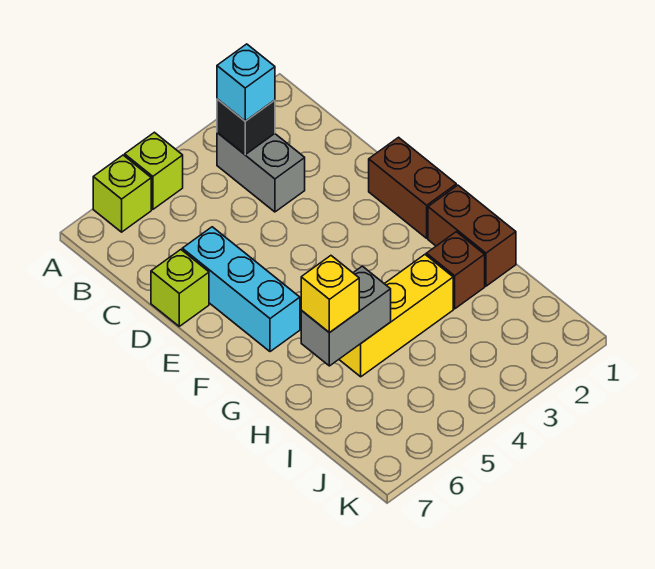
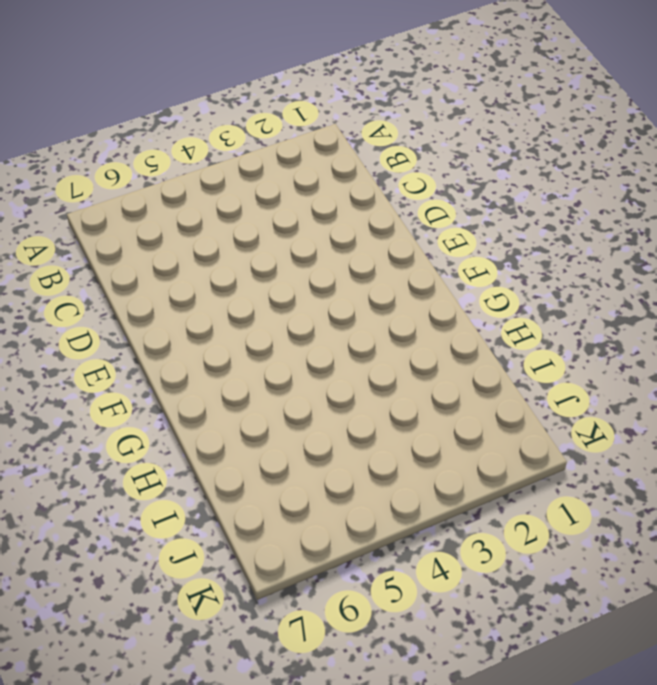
none -> lime 1x1 brick [125,132,183,209]
none -> lime 1x1 brick [93,155,151,232]
none -> grey 1x2 brick [217,133,305,212]

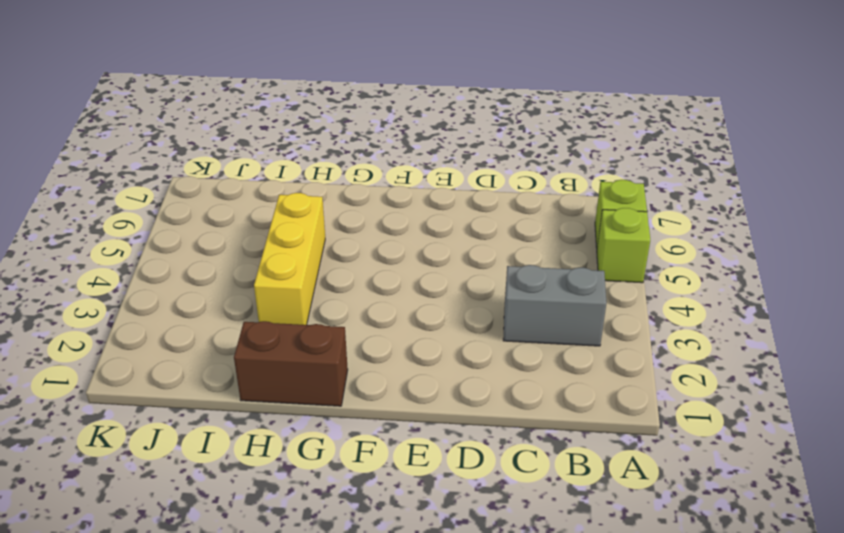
none -> cyan 1x3 brick [182,227,300,352]
none -> lime 1x1 brick [151,250,209,326]
none -> brown 1x2 brick [369,137,456,238]

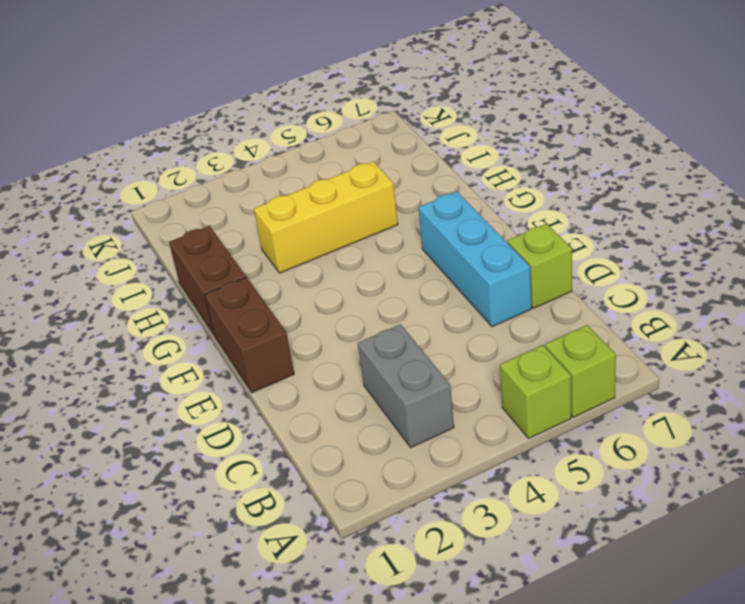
none -> brown 1x1 brick [426,232,485,309]
none -> black 1x1 brick [217,99,275,154]
none -> grey 1x2 brick [301,266,391,366]

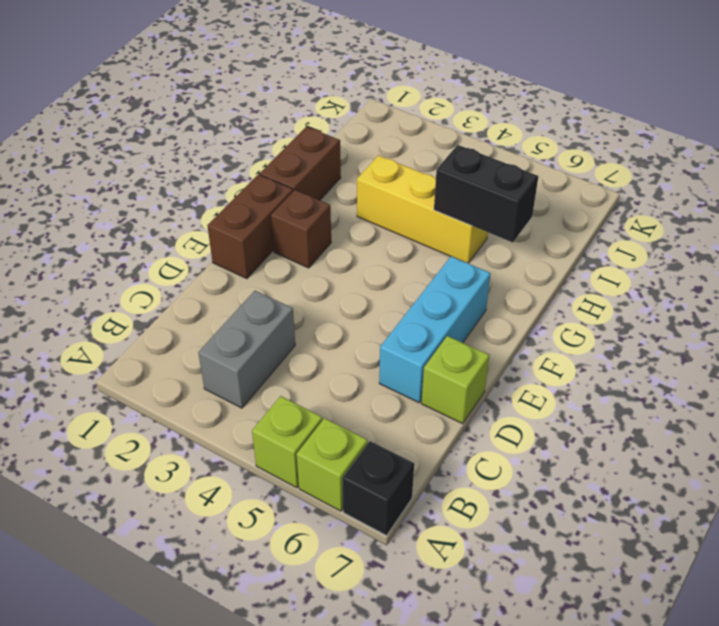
black 1x1 brick [343,441,414,536] -> black 1x1 brick moved to [217,99,275,154]
brown 1x1 brick [271,190,331,268] -> brown 1x1 brick moved to [426,232,485,309]
black 1x2 brick [434,145,538,242] -> grey 1x2 brick [301,266,391,366]
none -> cyan 1x1 brick [217,44,275,121]
none -> yellow 1x1 brick [301,256,359,333]

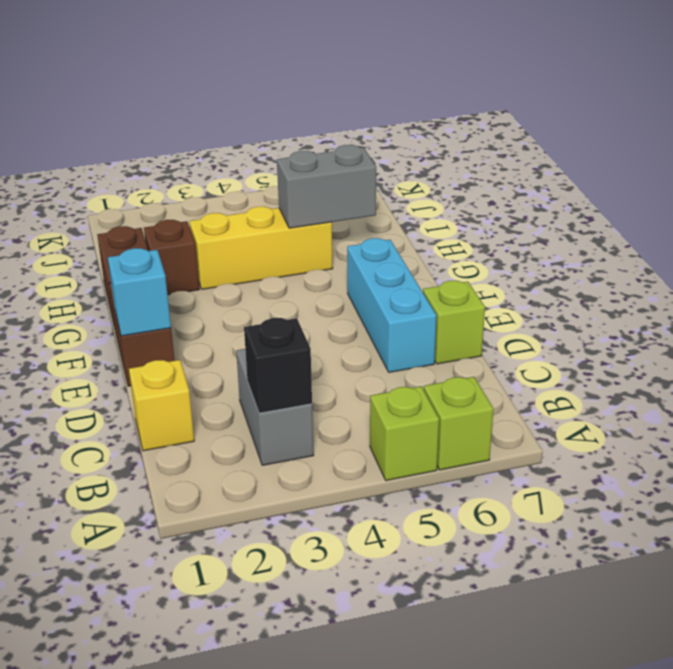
yellow 1x1 brick [129,360,194,451] -> yellow 1x1 brick moved to [301,256,359,333]
cyan 1x1 brick [108,248,171,336] -> cyan 1x1 brick moved to [217,44,275,121]

